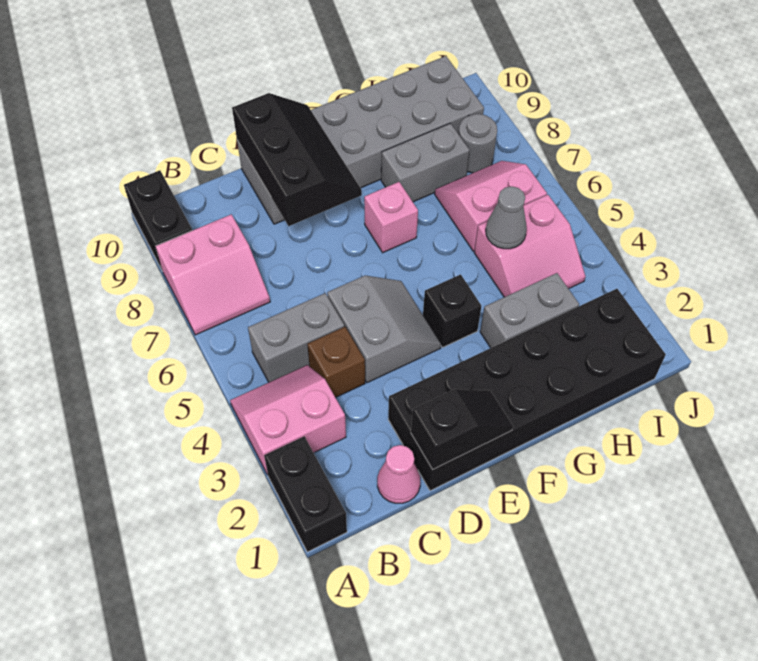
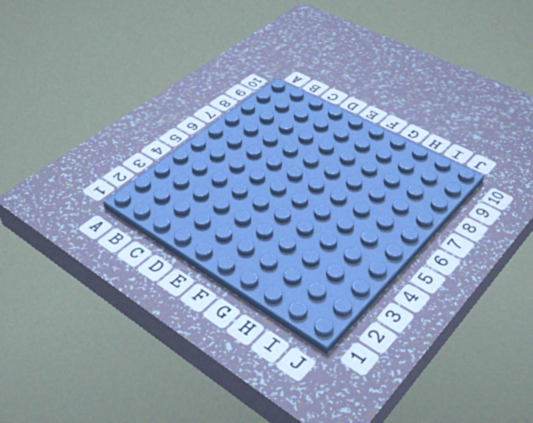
none -> black 1x2 brick [264,436,347,552]
none -> pink 2x2 slope [230,365,346,475]
none -> pink 2x2 slope [156,214,270,335]

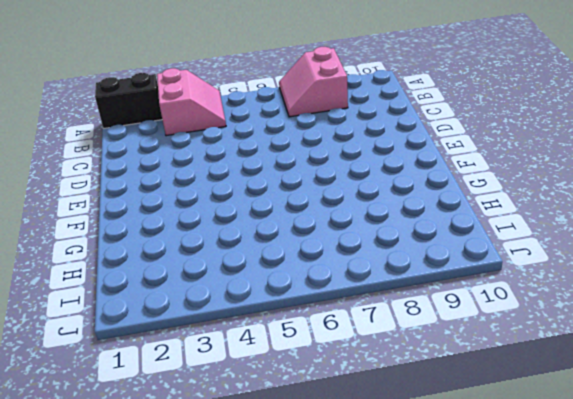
none -> black 1x2 brick [124,170,192,270]
none -> grey 1x2 brick [248,293,344,382]
none -> pink 1x1 cone [377,445,420,503]

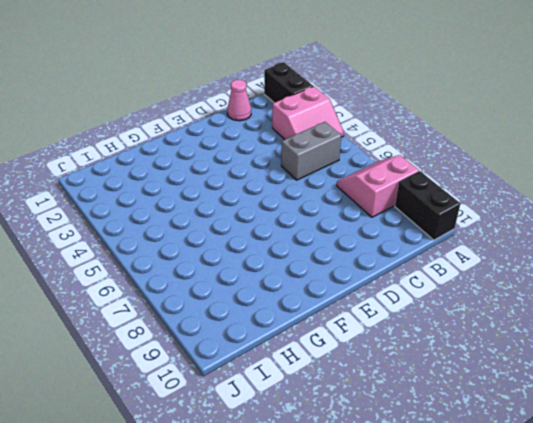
none -> brown 1x1 brick [307,327,365,397]
none -> black 2x6 brick [388,289,666,491]
none -> grey 2x2 slope [327,275,441,383]

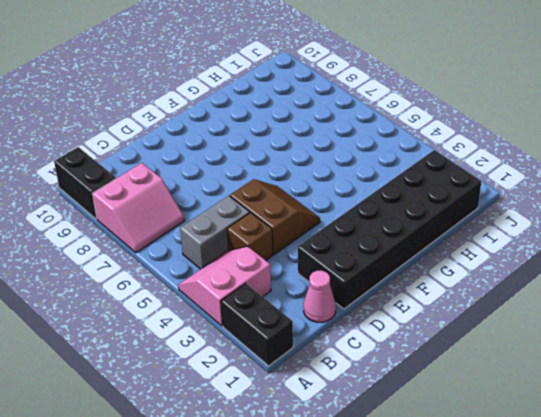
brown 2x2 slope [230,179,320,255] -> grey 2x2 slope [327,275,441,383]
none -> grey 2x6 brick [237,56,484,224]
none -> black 1x1 brick [423,274,481,347]
none -> pink 1x1 brick [364,182,418,253]

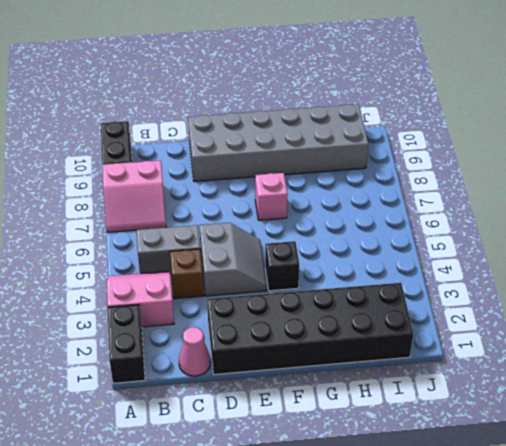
none -> grey 1x2 brick [480,273,579,348]
none -> grey 1x2 brick [381,123,470,202]
none -> pink 2x2 slope [474,195,586,297]

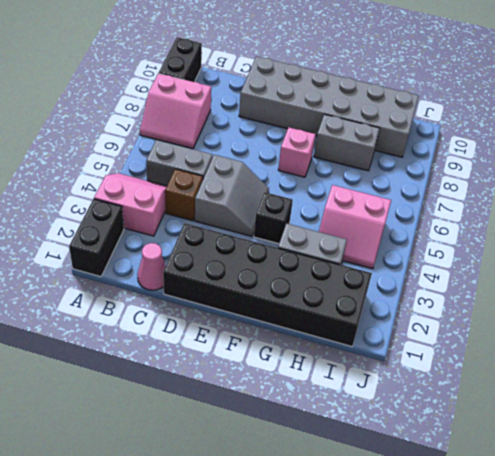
none -> pink 2x2 slope [435,161,547,251]
none -> grey 1x1 round brick [459,114,497,173]
none -> black 1x2 slope [411,389,513,469]

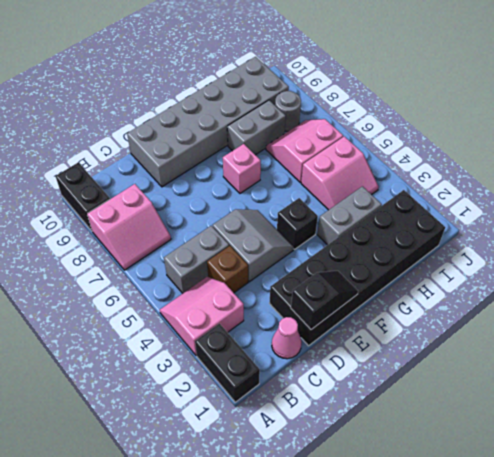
none -> black 2x3 slope [232,93,362,226]
none -> grey 1x1 cone [486,186,527,249]

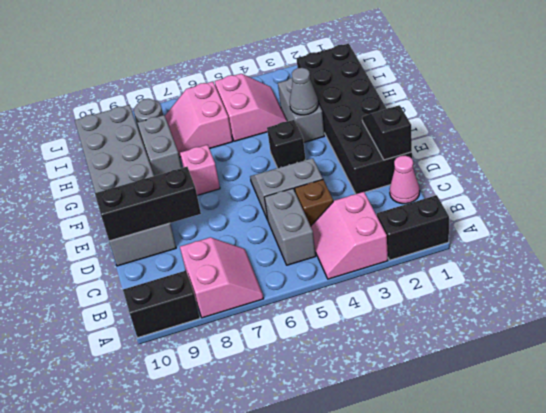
grey 1x1 cone [290,68,318,115] -> grey 1x1 cone moved to [486,186,527,249]

